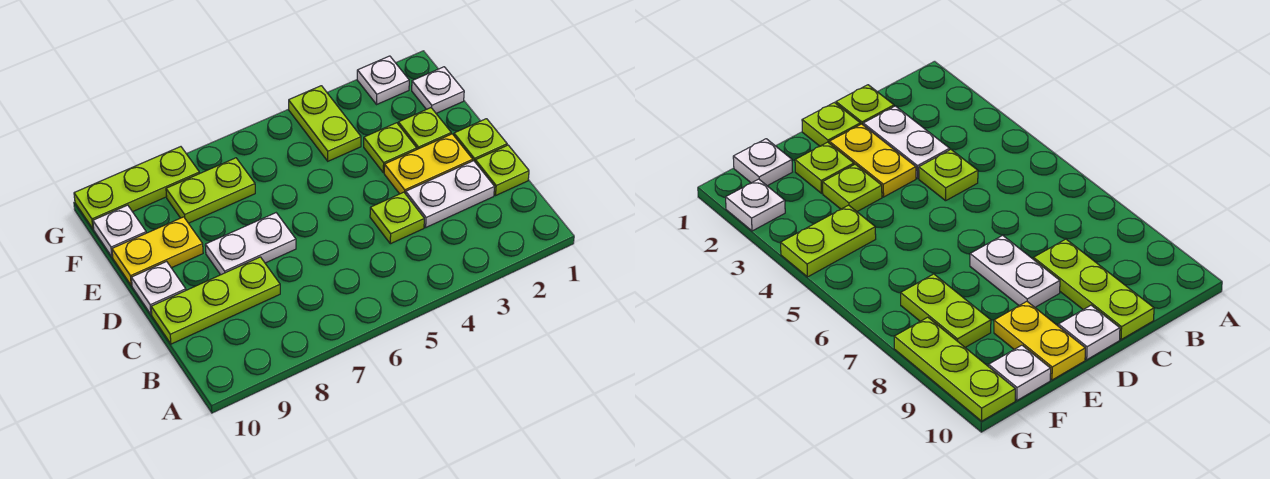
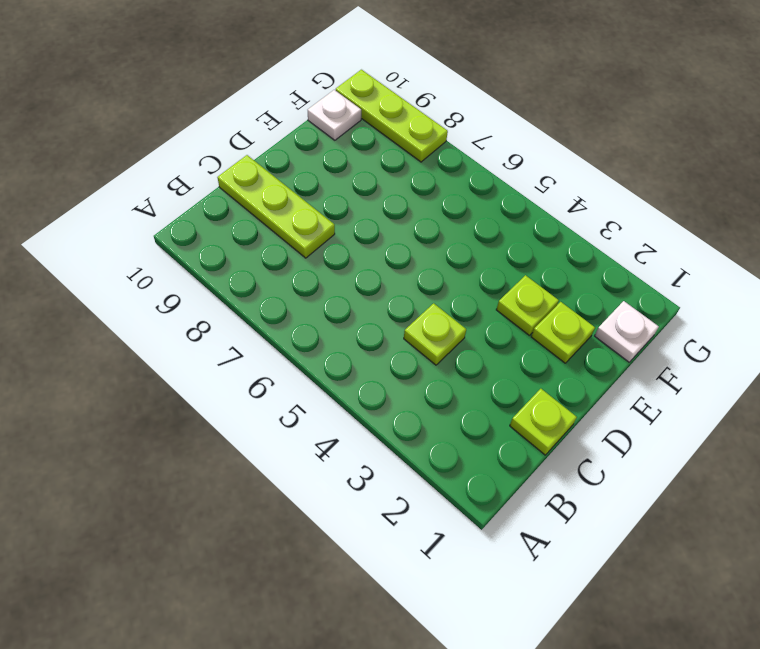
none -> white 1x2 plate [406,161,494,227]
none -> lime 1x1 plate [454,119,507,161]
none -> yellow 1x2 plate [384,134,473,194]

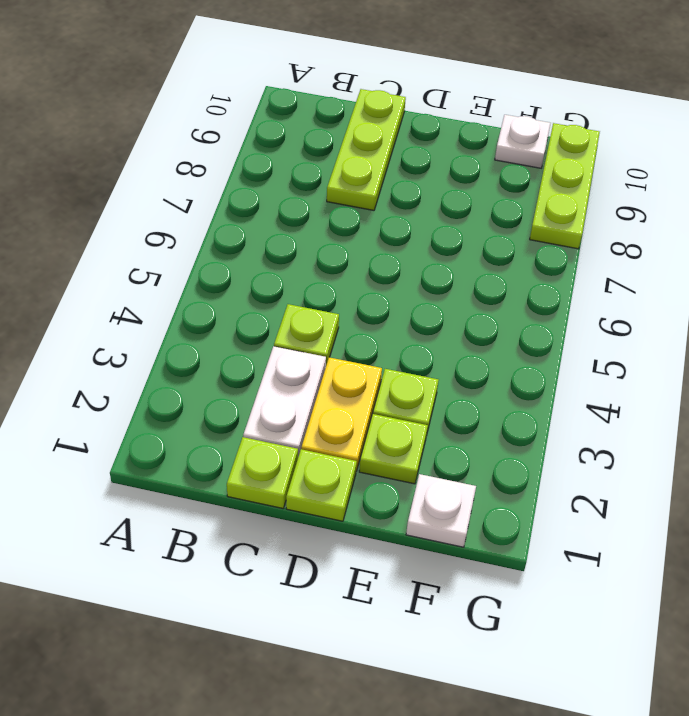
none -> white 1x2 plate [205,213,296,275]
none -> white 1x1 plate [131,261,186,315]
none -> yellow 1x2 plate [112,217,203,286]

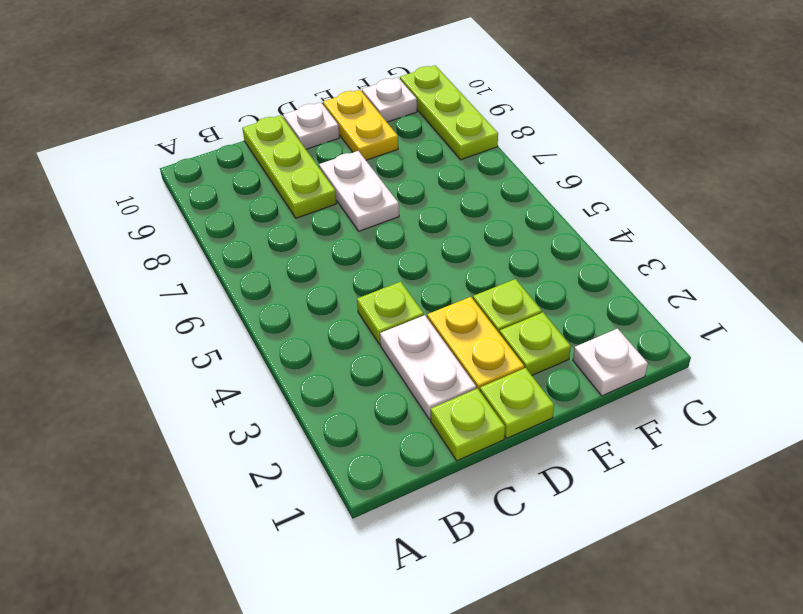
none -> lime 1x2 plate [289,86,361,161]
none -> lime 1x2 plate [166,158,255,223]
none -> white 1x1 plate [357,56,409,104]

